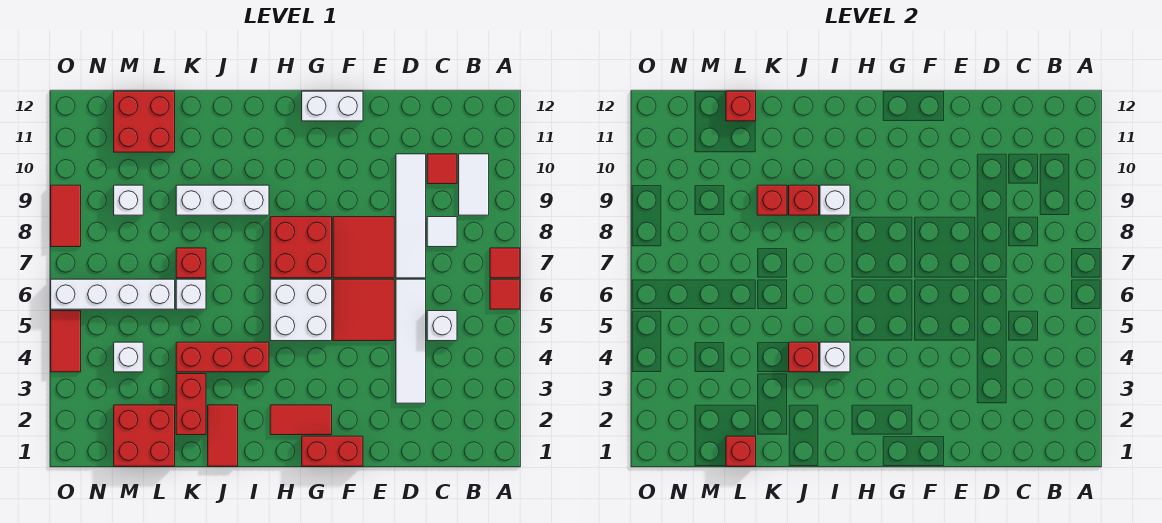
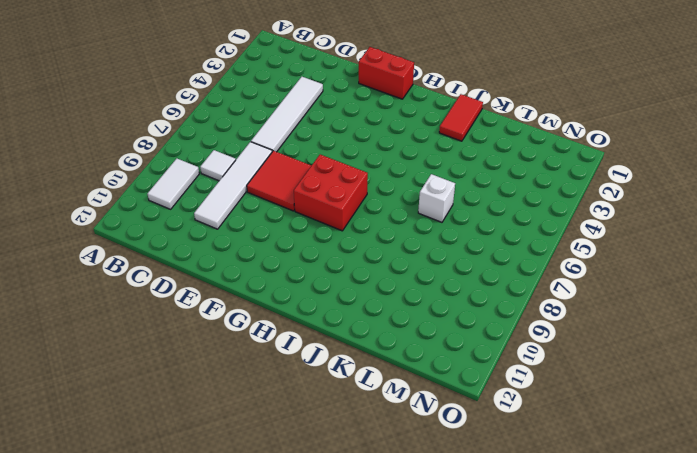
none -> red 1x1 tile [490,279,520,309]
none -> red 1x1 tile [490,248,520,278]
none -> white 1x1 brick [427,311,457,341]
none -> red 1x1 tile [427,154,457,184]

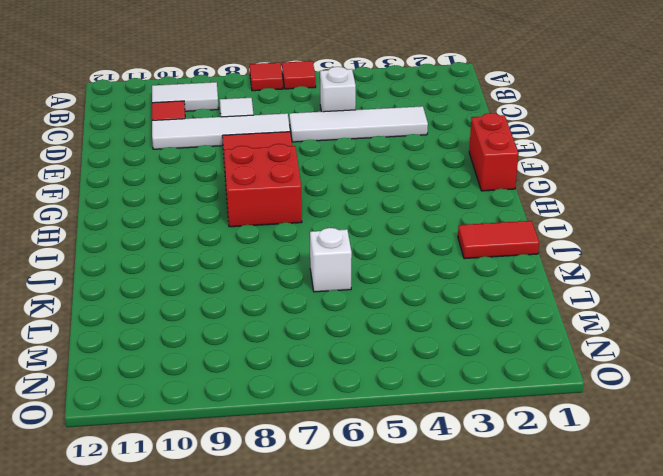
none -> red 2x2 tile [333,279,394,341]
none -> white 1x2 brick [302,91,363,121]
none -> red 1x2 tile [270,405,332,435]
none -> white 2x2 brick [270,279,332,341]

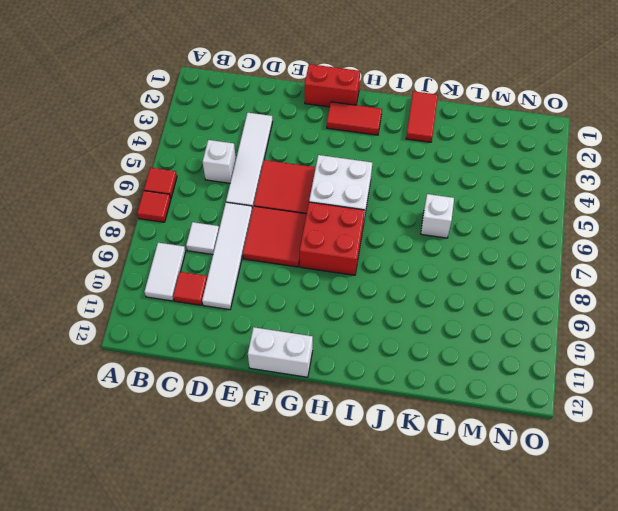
none -> red 1x3 brick [176,342,269,372]
none -> white 1x3 brick [176,185,269,215]
none -> red 1x2 brick [176,374,206,435]
none -> red 1x1 brick [176,248,206,278]

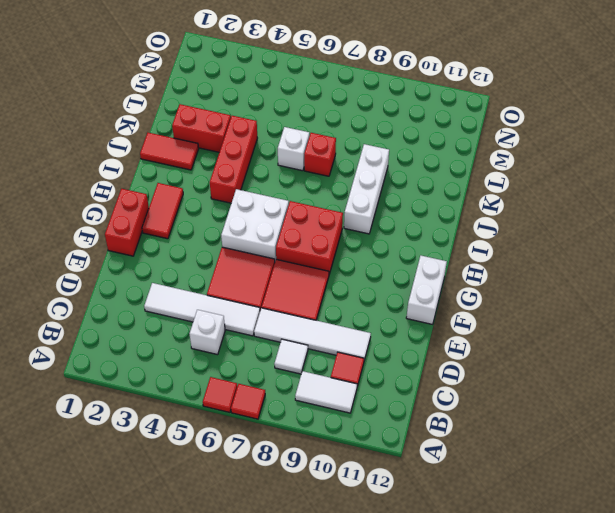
none -> red 2x2 brick [114,405,175,466]
none -> white 1x4 brick [51,279,175,309]
none -> red 2x2 brick [114,91,175,152]
none -> white 1x1 brick [114,342,143,372]

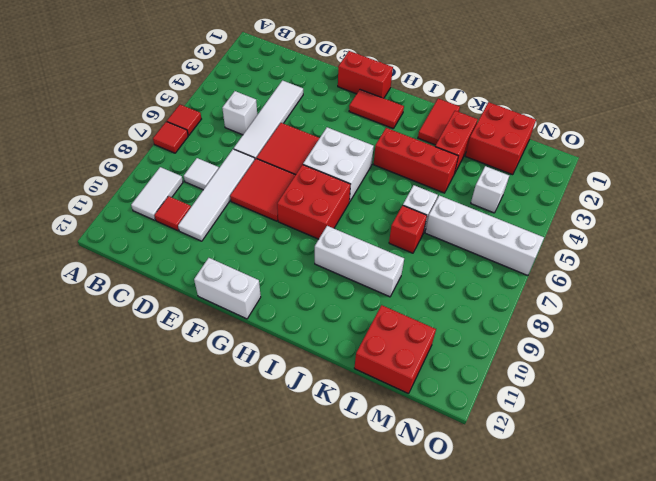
none -> white 1x1 brick [114,185,143,215]
none -> red 1x2 tile [51,311,81,372]
none -> red 1x2 tile [51,185,81,247]
none -> white 1x1 brick [820,342,850,372]

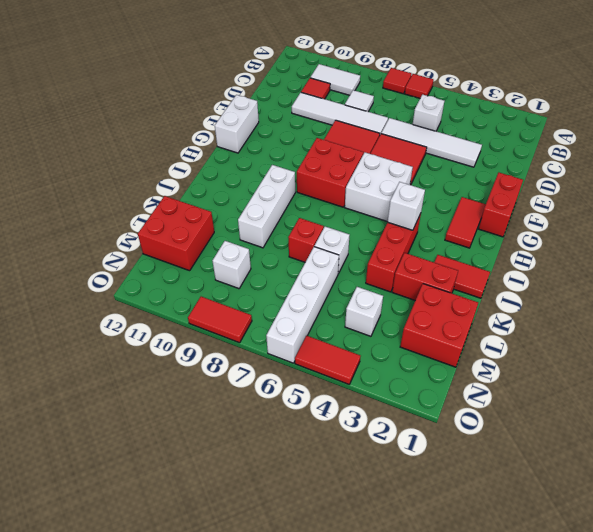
none -> white 1x1 brick [820,185,850,215]
none -> red 1x1 brick [789,342,819,372]
none -> red 1x1 brick [789,185,819,215]
none -> red 1x1 brick [757,185,787,215]

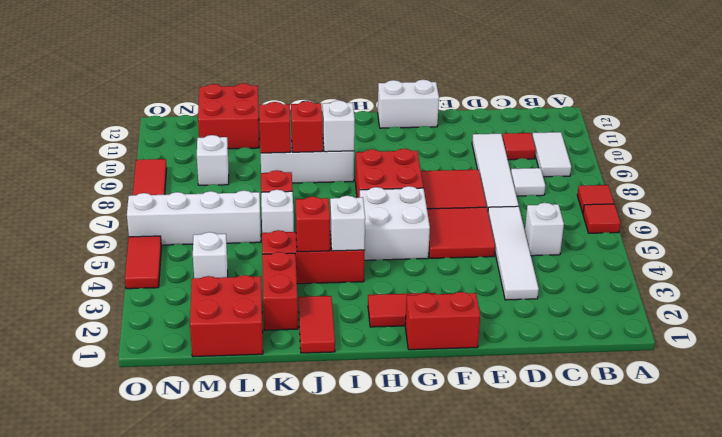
none -> red 1x1 brick [726,436,756,466]
none -> red 1x1 brick [726,91,756,121]

